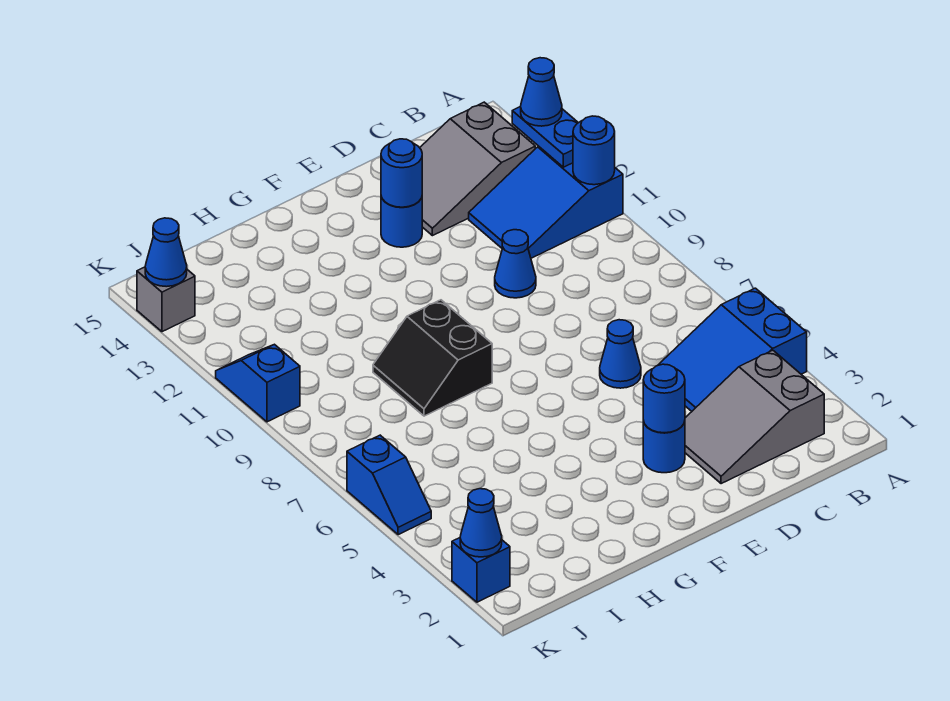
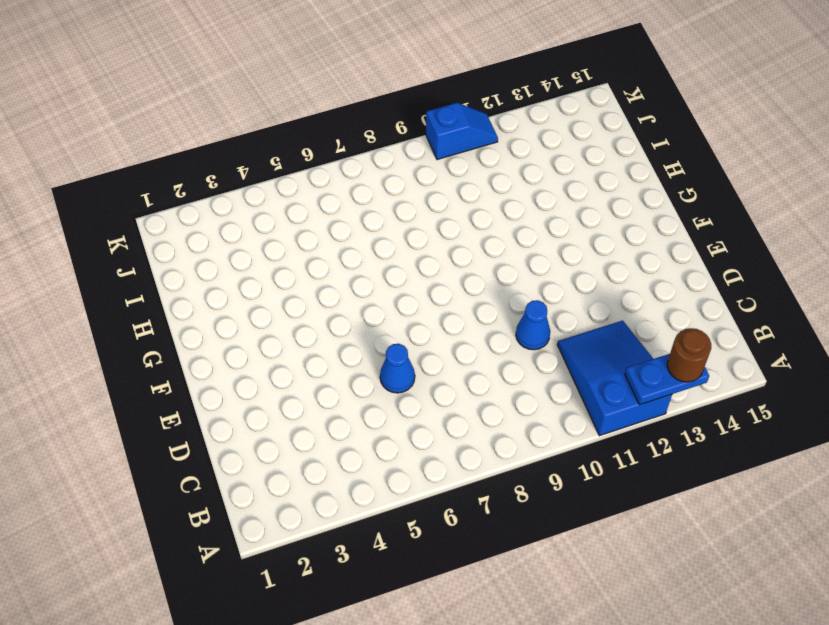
brown 1x1 round brick [667,328,711,382] -> blue 1x1 cone [521,58,562,126]
none -> blue 2x3 slope [657,288,807,411]
none -> grey 2x3 slope [685,350,824,484]
none -> grey 2x3 slope [420,102,535,236]

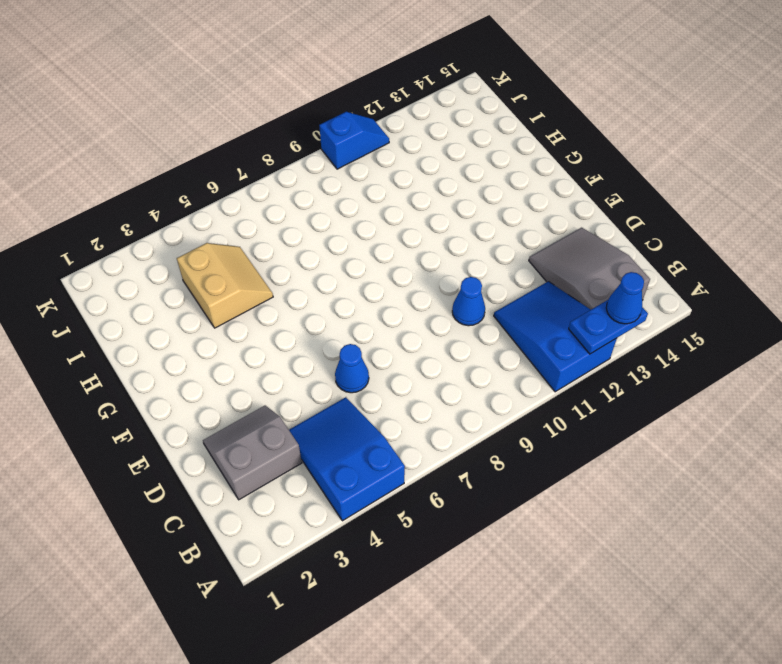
grey 2x2 slope [203,406,302,500] -> grey 2x3 slope [685,350,824,484]
tan 2x2 slope [177,243,273,328] -> none
none -> blue 1x1 round brick [643,421,685,473]
none -> blue 1x1 round brick [381,197,422,247]
none -> black 2x2 slope [373,300,492,416]

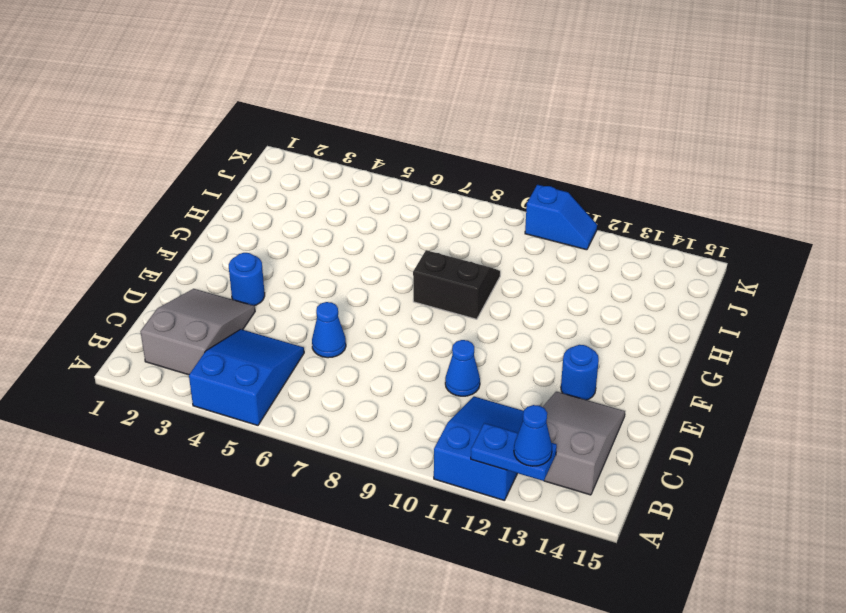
none -> blue 1x1 brick [452,538,510,602]
none -> blue 1x2 slope [347,435,431,535]
none -> grey 1x1 brick [137,267,195,332]

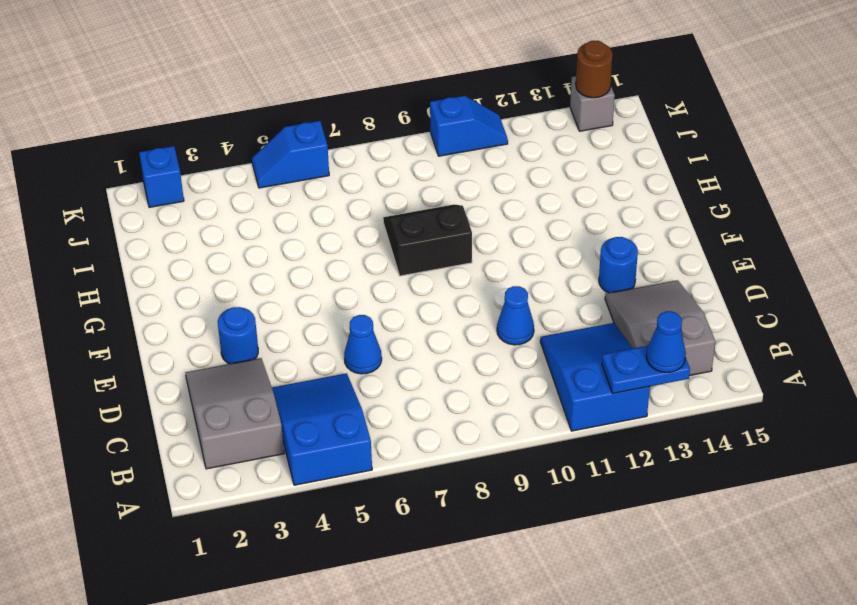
brown 1x1 round brick [576,41,613,98] -> blue 1x1 cone [145,218,187,287]
none -> blue 1x1 round brick [573,116,615,185]
none -> blue 1x1 round brick [643,364,685,433]
none -> blue 1x1 round brick [381,139,422,207]

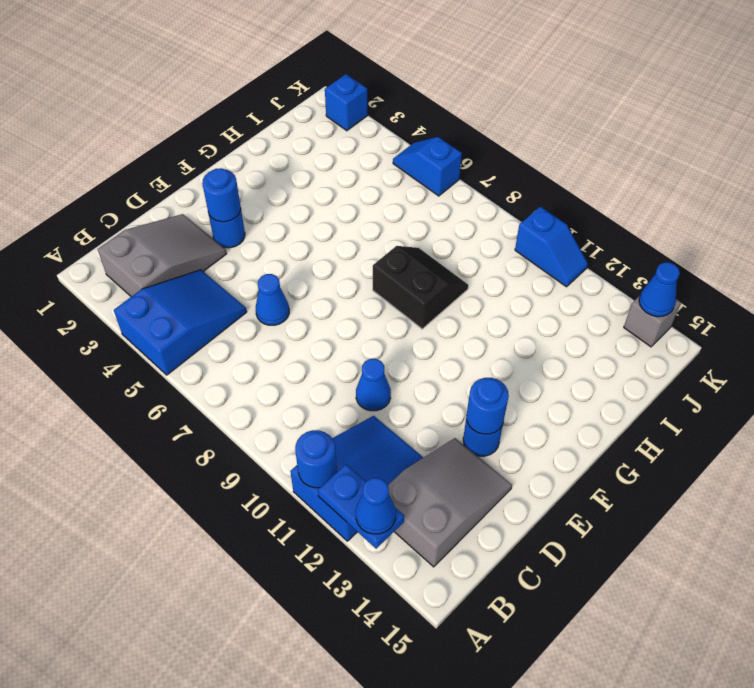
none -> blue 1x1 cone [460,489,502,557]

